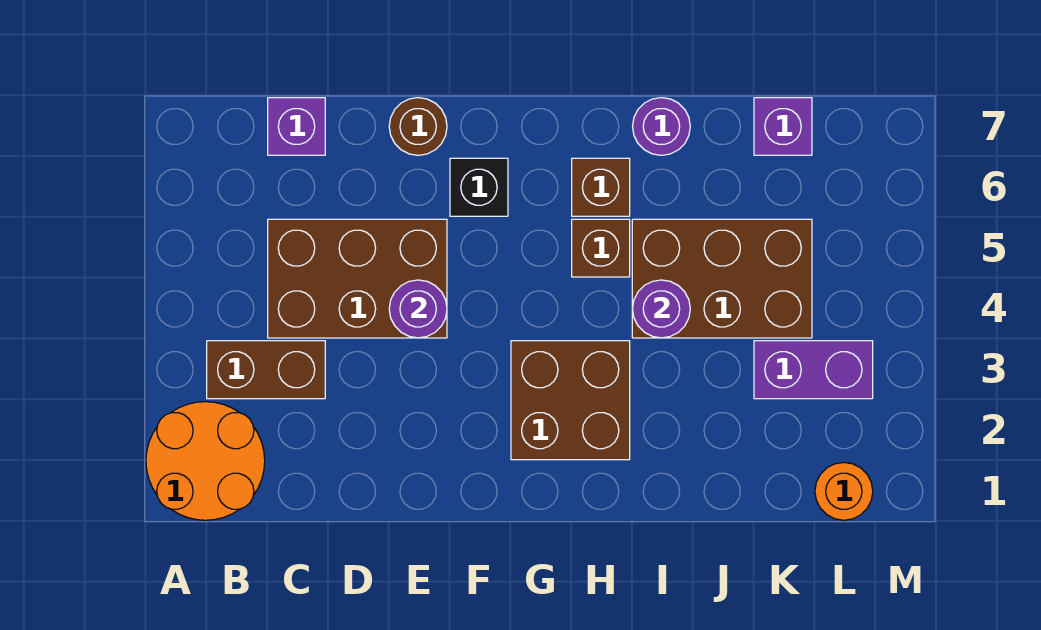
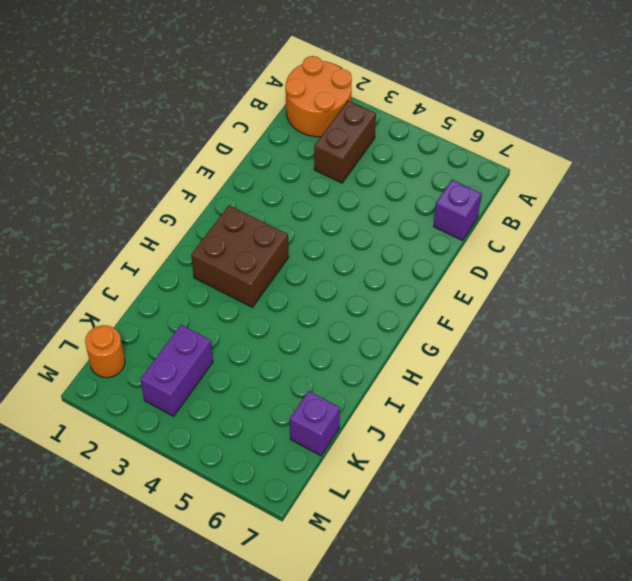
none -> brown 2x3 brick [268,219,447,338]
none -> brown 1x1 round brick [389,98,447,155]
none -> black 1x1 brick [450,158,508,216]

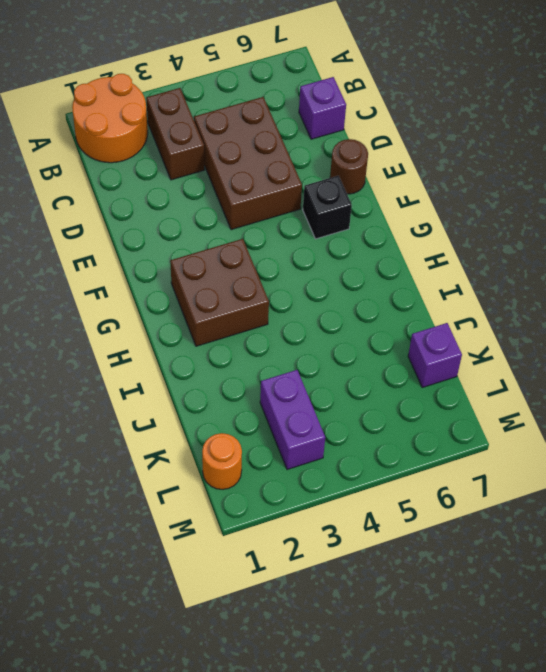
none -> brown 1x1 brick [572,219,630,277]
none -> brown 1x1 brick [572,158,630,216]
none -> brown 2x3 brick [632,219,812,338]

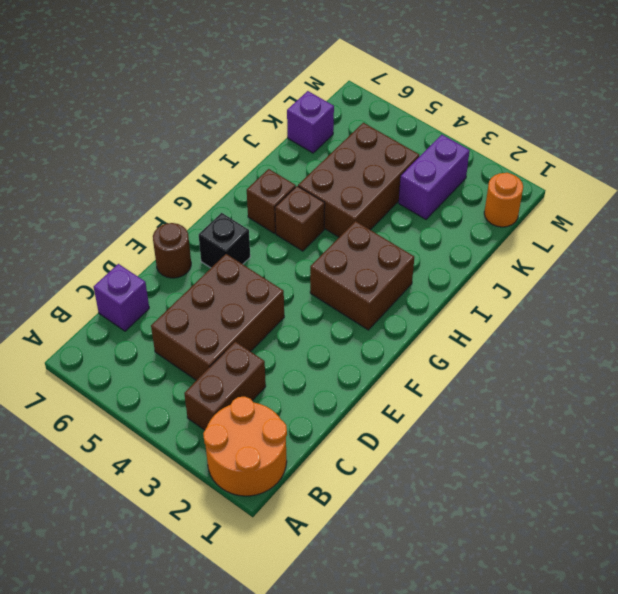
none -> purple 1x1 round brick [633,98,690,155]
none -> purple 1x1 round brick [389,280,447,338]
none -> purple 1x1 round brick [632,280,690,338]

